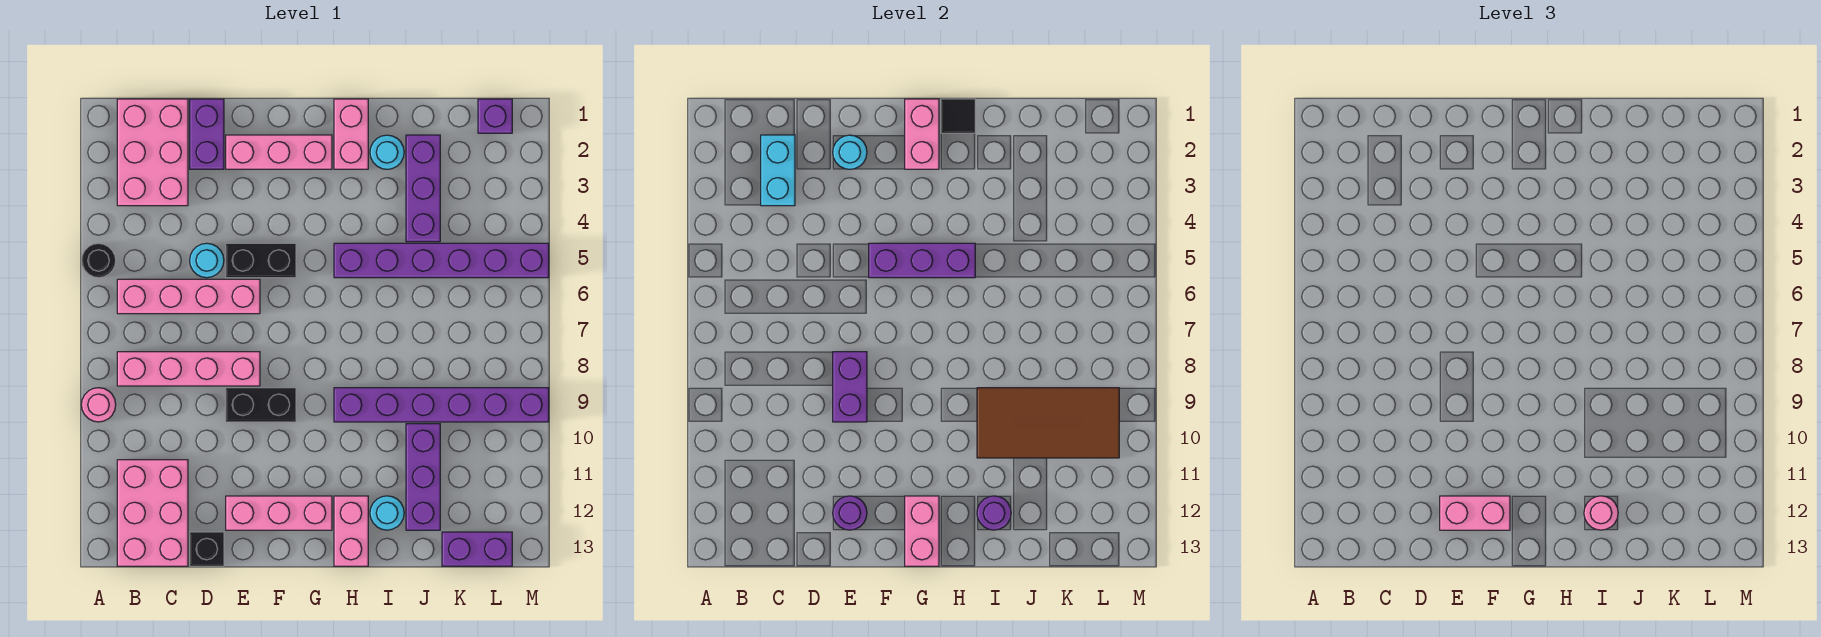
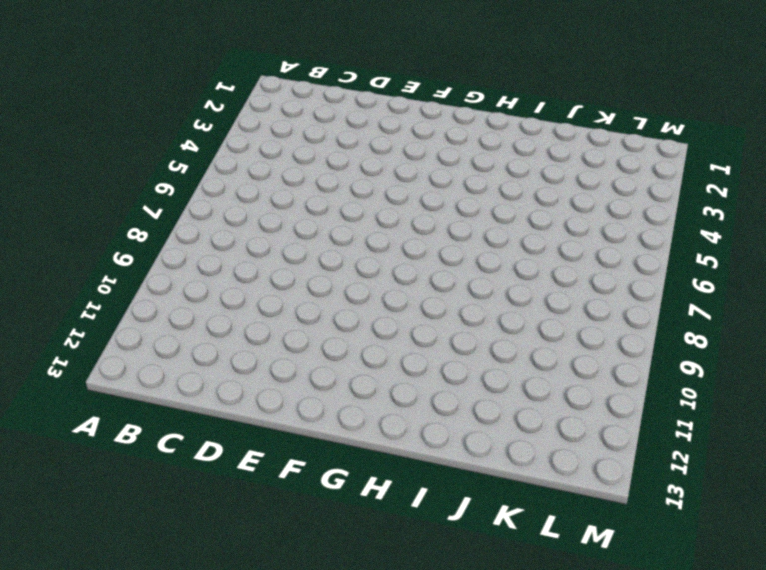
none -> black 1x1 round brick [81,243,116,278]
none -> pink 1x1 round brick [81,388,116,422]
none -> pink 2x3 brick [117,99,188,206]
none -> pink 1x4 brick [117,279,260,314]

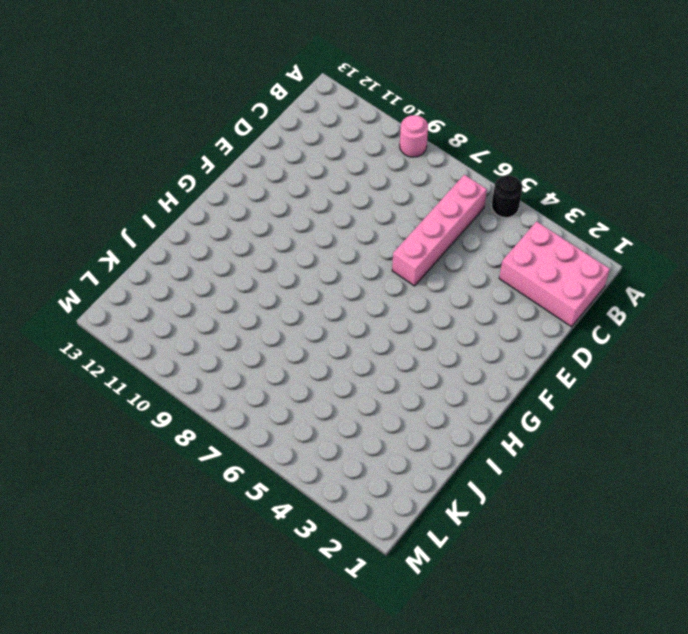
none -> pink 1x4 brick [117,352,260,386]
none -> pink 2x3 brick [117,460,188,566]
none -> purple 1x2 brick [190,99,224,169]
none -> cyan 1x1 round brick [190,243,224,278]

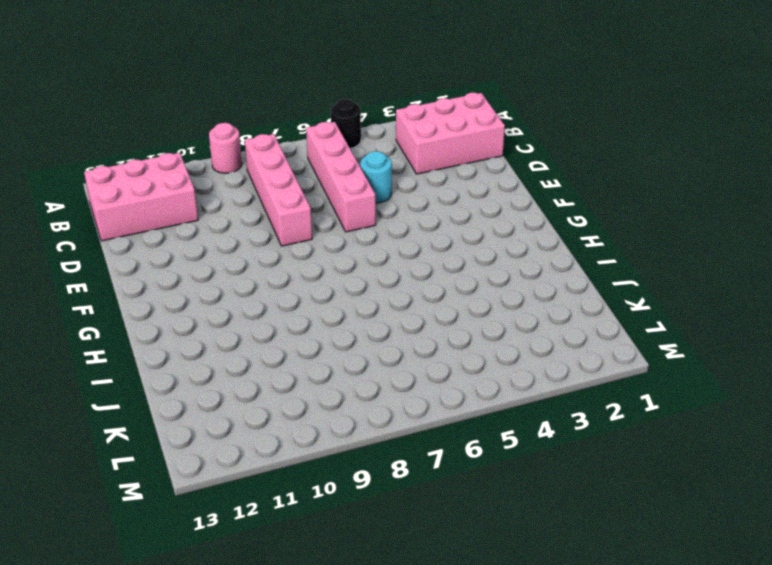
none -> purple 1x2 brick [190,99,224,169]
none -> black 1x1 brick [190,532,224,566]
none -> pink 1x3 brick [226,135,332,169]
none -> black 1x2 brick [226,243,296,278]

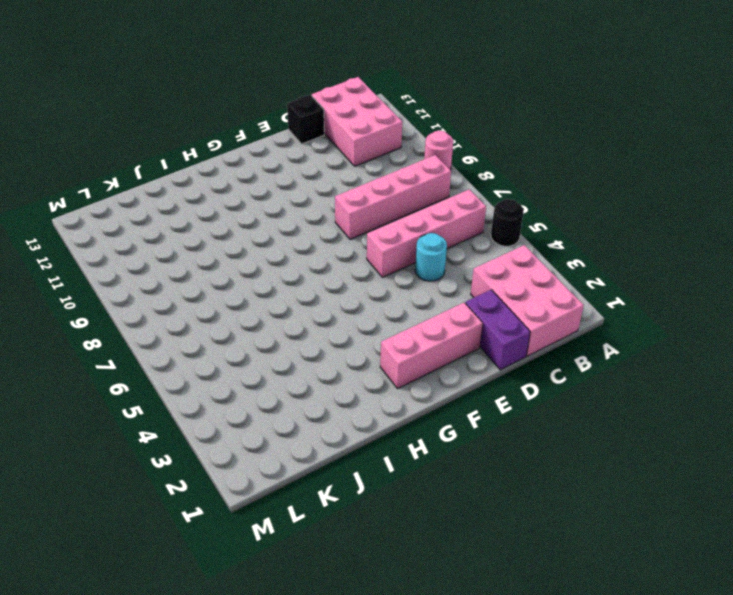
none -> black 1x2 brick [226,243,296,278]
none -> black 1x2 brick [226,388,296,422]
none -> pink 1x3 brick [226,496,332,530]
none -> pink 1x2 brick [334,99,368,169]

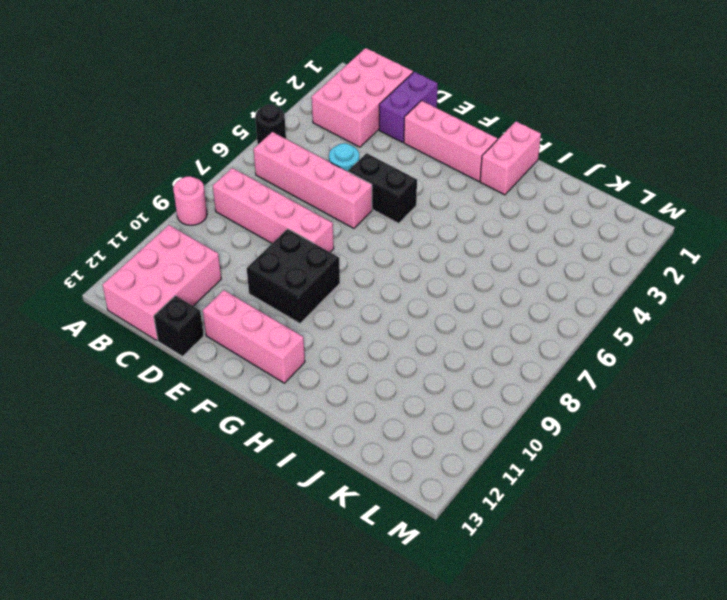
black 2x2 brick [247,229,340,323] -> black 1x2 brick [226,388,296,422]
none -> purple 1x6 brick [334,243,549,278]
none -> purple 1x6 brick [334,388,549,422]
none -> pink 1x2 brick [334,496,368,566]
none -> cyan 1x1 round brick [370,135,404,169]

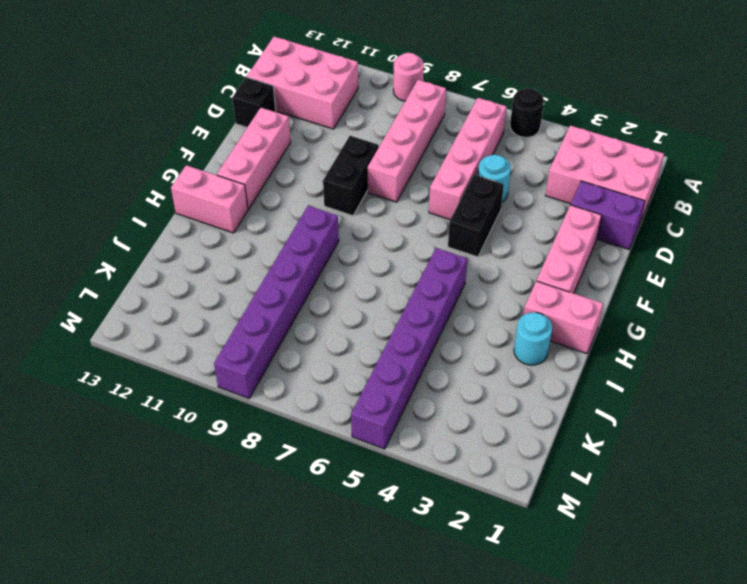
none -> cyan 1x1 round brick [370,496,404,530]
none -> purple 1x3 brick [406,135,440,242]
none -> purple 1x3 brick [406,424,440,530]
none -> purple 1x2 brick [442,532,512,566]

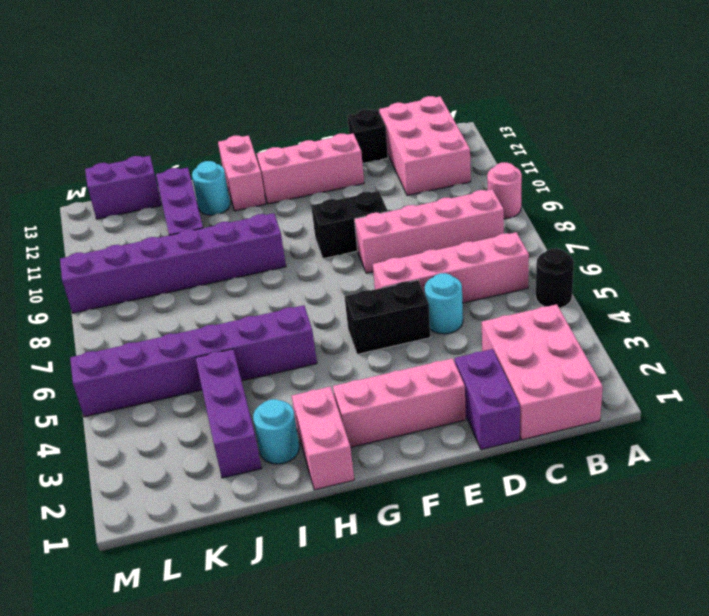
none -> purple 1x1 brick [478,99,512,133]
none -> cyan 1x2 brick [761,135,795,206]
none -> cyan 1x1 round brick [833,135,867,169]
none -> purple 1x2 brick [833,352,867,422]

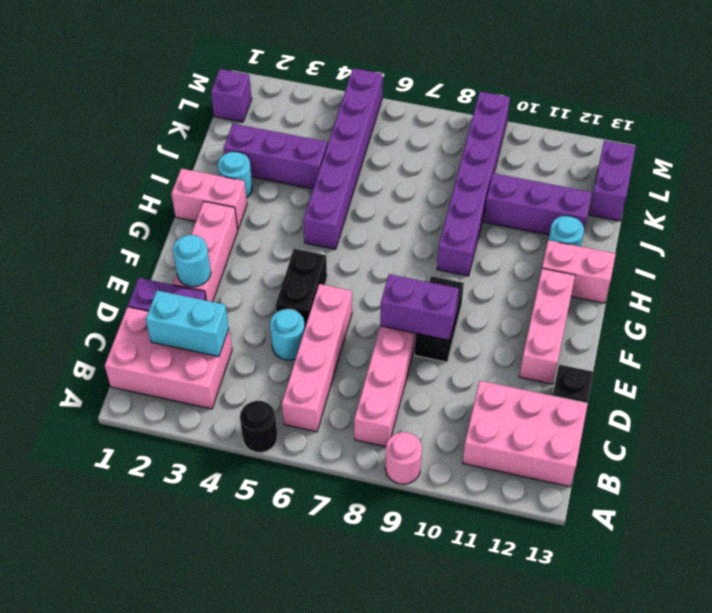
none -> purple 1x1 round brick [833,496,867,530]
none -> purple 1x3 brick [869,243,975,278]
none -> pink 1x2 brick [905,99,939,169]
none -> pink 1x2 brick [905,496,939,566]

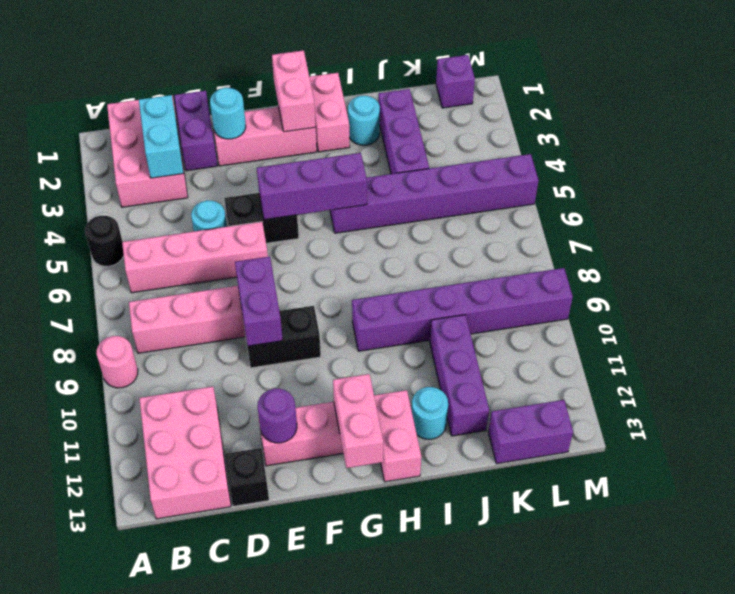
none -> black 1x1 tile [941,99,975,133]
none -> brown 2x4 tile [977,388,1119,458]
none -> purple 1x1 round brick [977,496,1011,530]
none -> pink 1x2 brick [1440,496,1510,530]

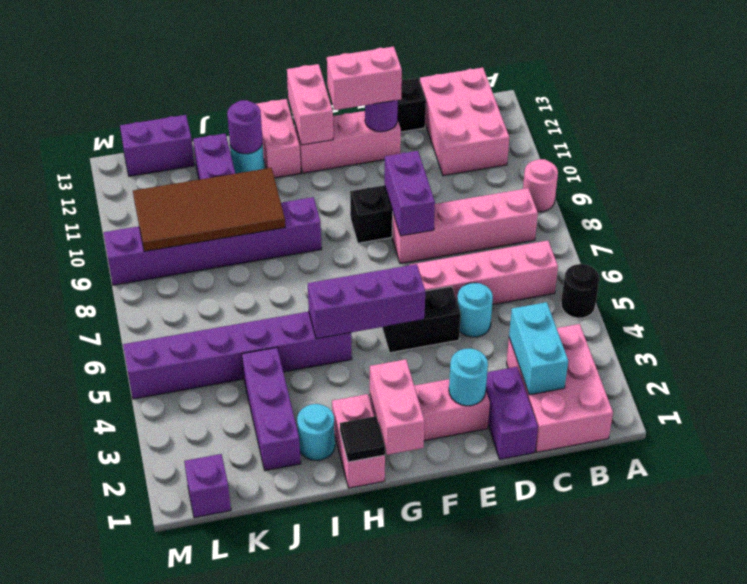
none -> pink 1x1 round brick [1584,496,1618,530]

